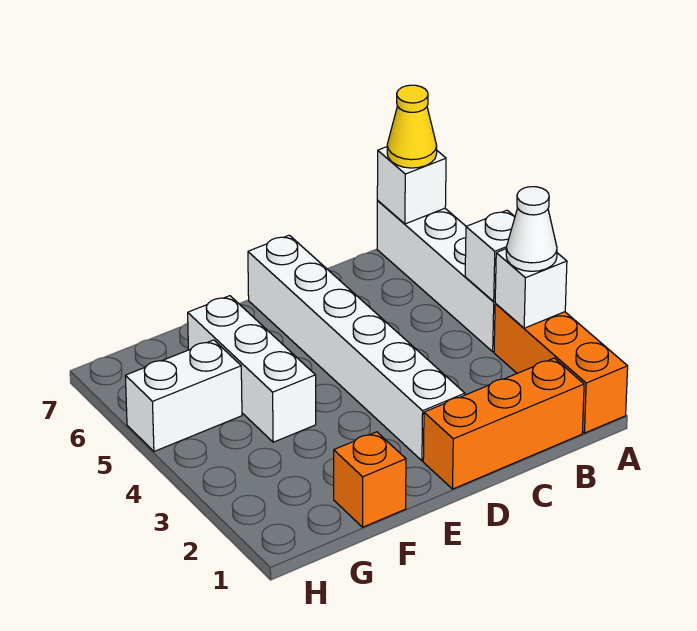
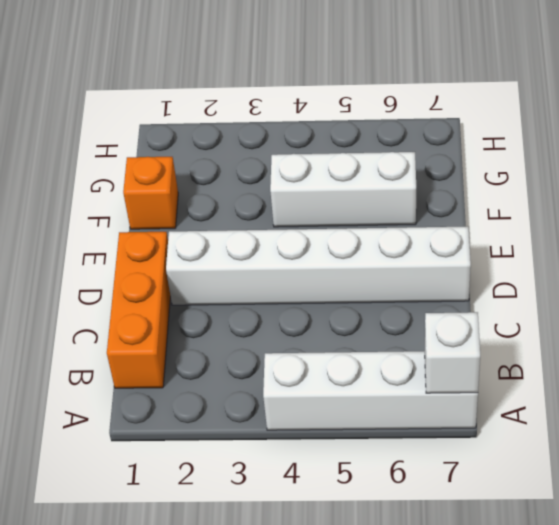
none -> orange 1x3 brick [494,303,628,433]
none -> white 1x2 brick [125,340,242,451]
none -> white 1x1 brick [495,249,567,328]

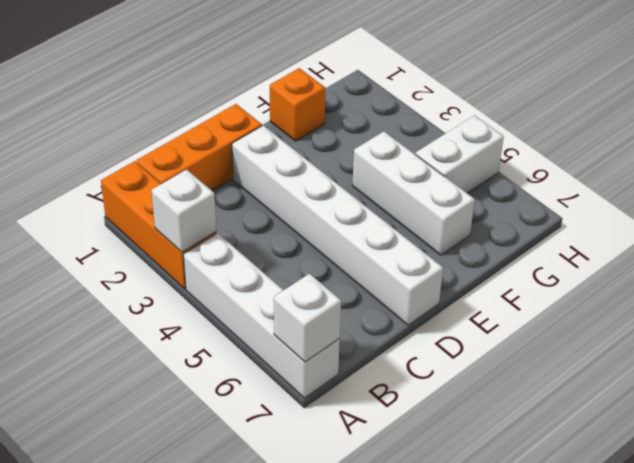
none -> white 1x1 brick [465,210,515,302]
none -> white 1x1 cone [506,187,557,271]
none -> yellow 1x1 cone [387,85,437,168]

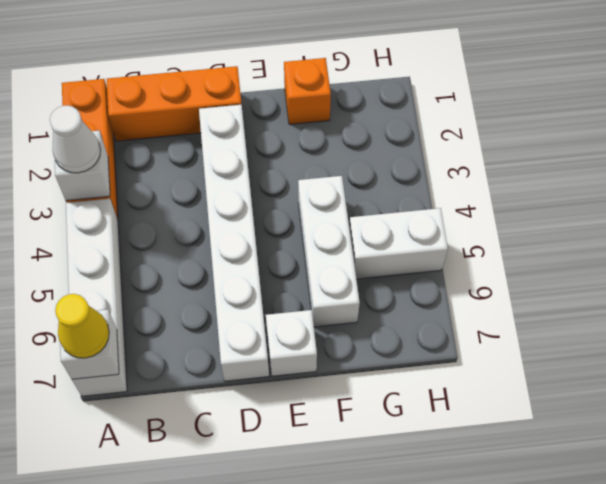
white 1x1 brick [266,310,317,376] -> white 1x1 brick moved to [465,210,515,302]

